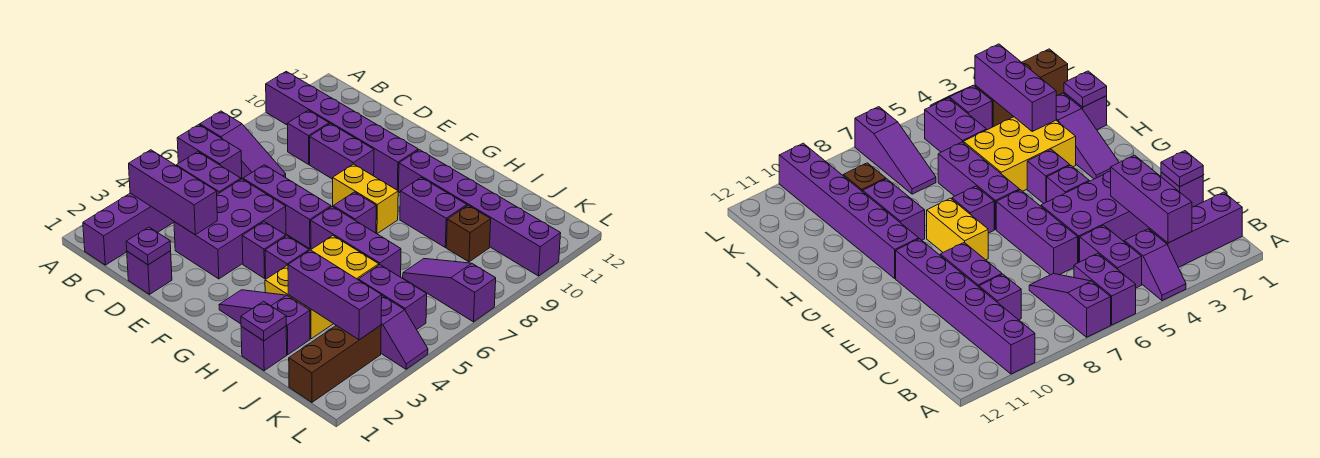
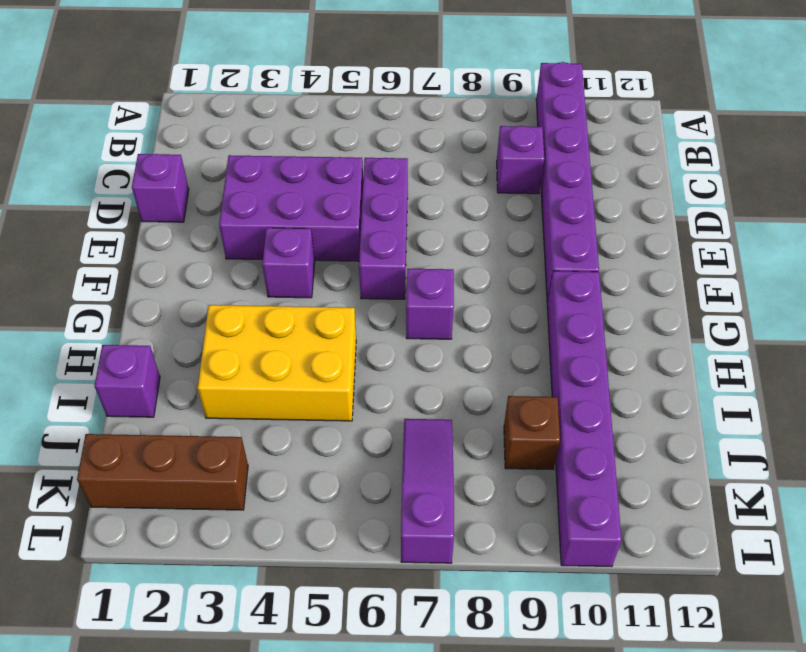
none -> purple 1x2 slope [1124,229,1186,301]
none -> purple 1x2 brick [177,125,242,179]
none -> purple 1x3 slope [200,111,286,179]
none -> purple 1x3 brick [83,193,174,265]

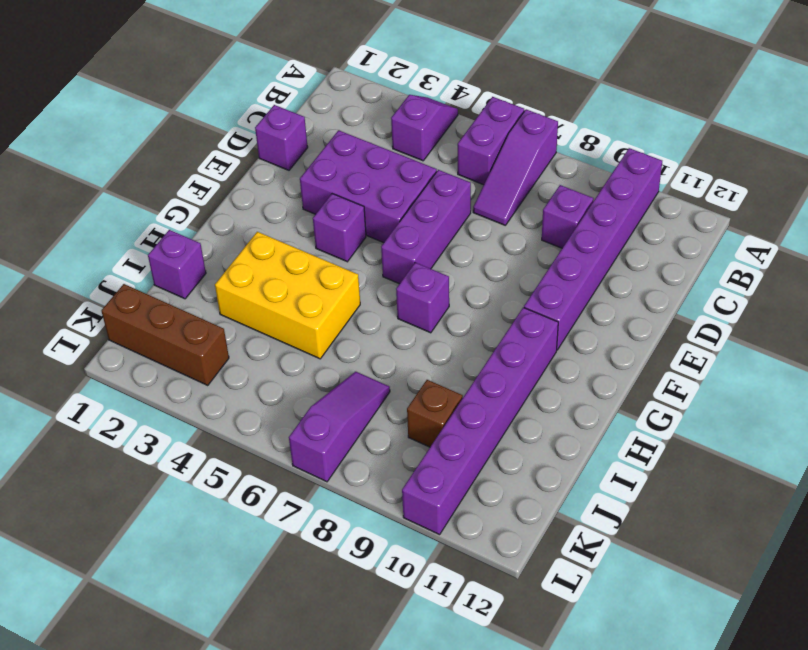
none -> purple 1x3 brick [83,193,174,265]
none -> purple 1x2 brick [176,152,241,194]
none -> purple 1x2 brick [310,123,374,179]
none -> yellow 1x2 brick [333,164,398,234]

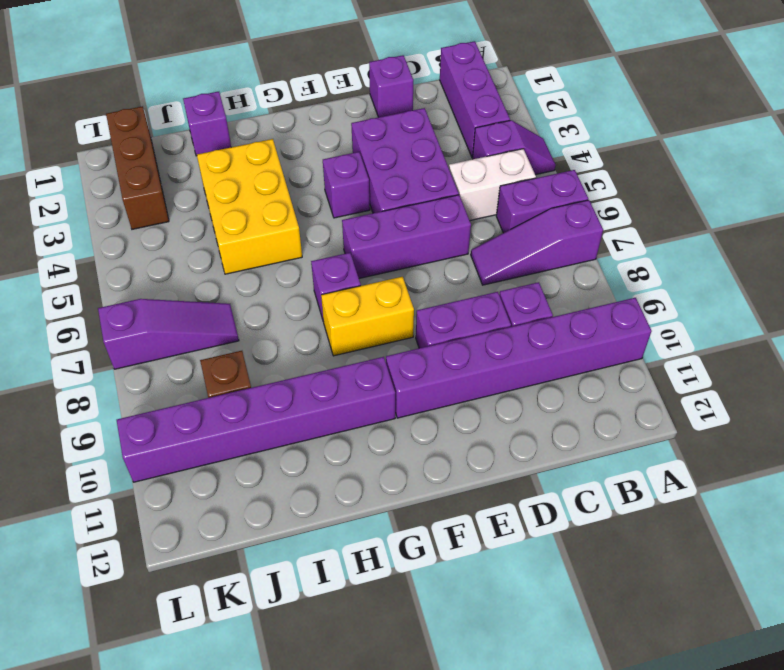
white 1x2 brick [449,149,536,220] -> purple 1x2 brick [176,152,241,194]
none -> purple 1x3 slope [219,290,310,355]
none -> purple 1x1 brick [265,236,309,279]
none -> purple 1x3 brick [311,206,401,277]
none -> purple 1x2 brick [400,178,467,247]

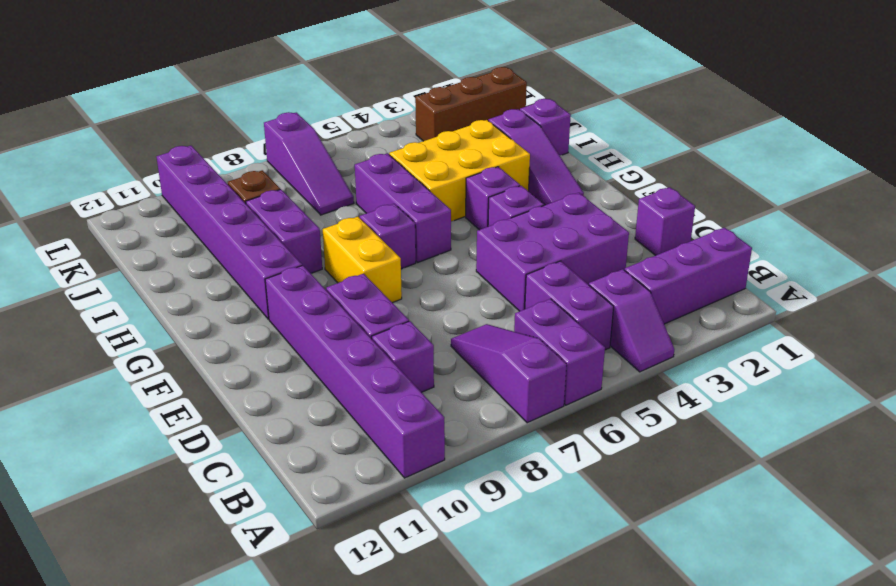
none -> purple 1x3 brick [243,165,331,249]
none -> purple 1x2 brick [358,265,427,330]
none -> purple 1x2 slope [381,296,428,369]
none -> purple 1x3 brick [129,150,217,235]

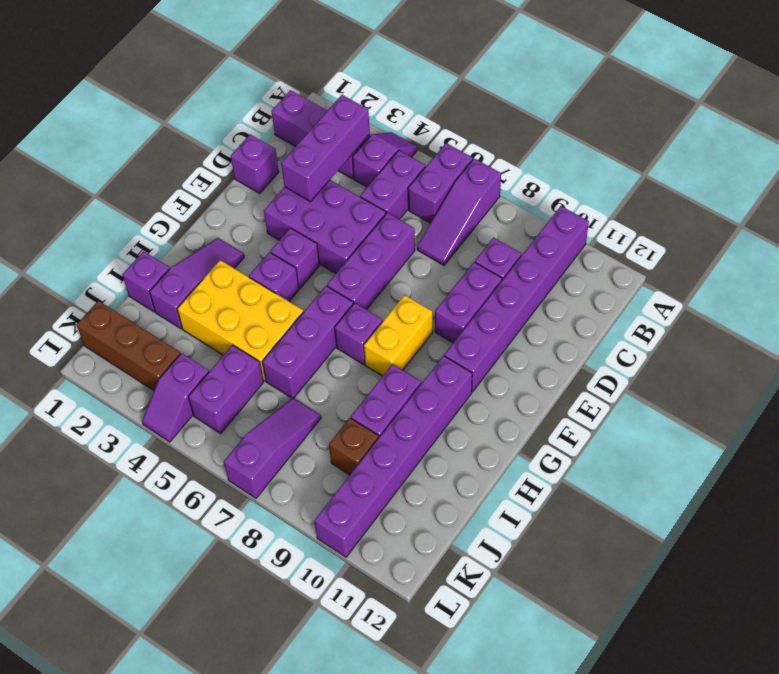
none -> purple 1x1 plate [126,227,171,265]
none -> purple 1x1 plate [241,301,286,341]
none -> purple 1x3 brick [288,250,382,340]

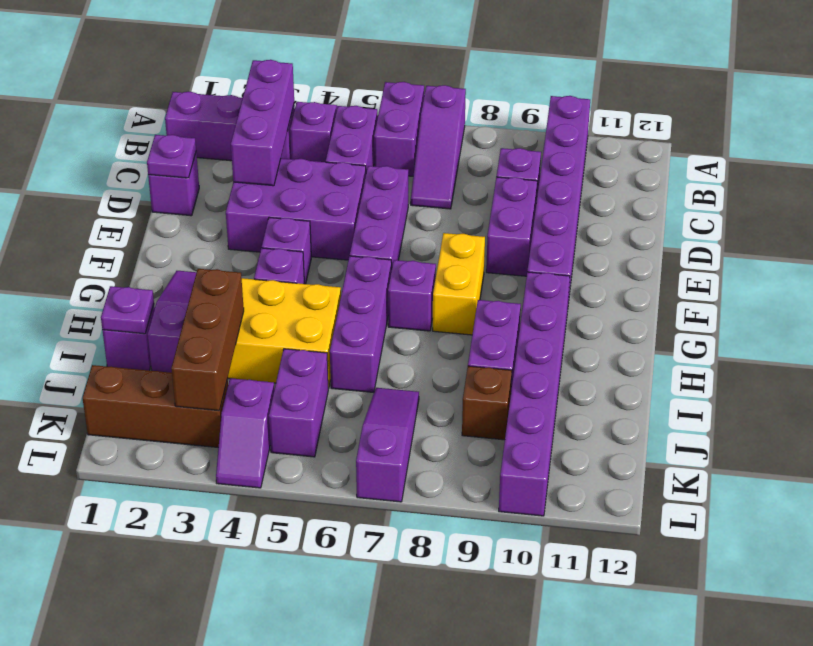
brown 1x3 brick [171,269,244,411] -> purple 1x3 brick [288,250,382,340]

